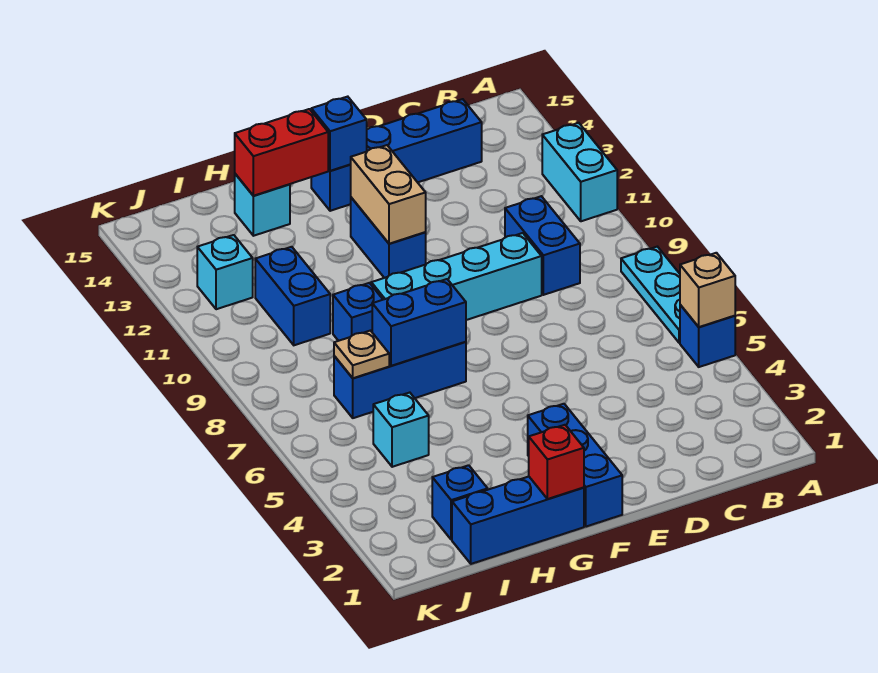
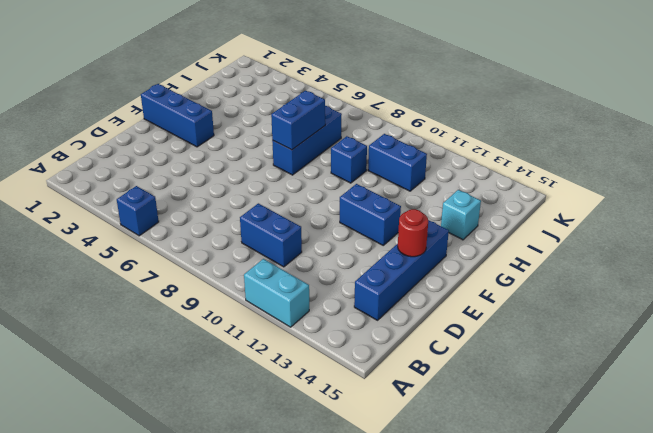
red 1x1 round brick [398,209,428,257] -> none
none -> cyan 1x3 plate [621,247,680,343]
none -> cyan 1x4 brick [371,233,542,320]
none -> blue 1x3 brick [452,476,584,564]

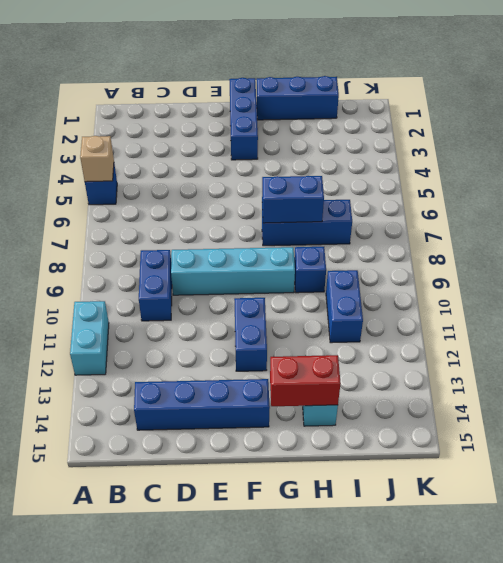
none -> cyan 1x3 plate [621,247,680,343]
none -> blue 1x1 brick [432,465,488,540]
none -> cyan 1x1 brick [373,393,429,467]

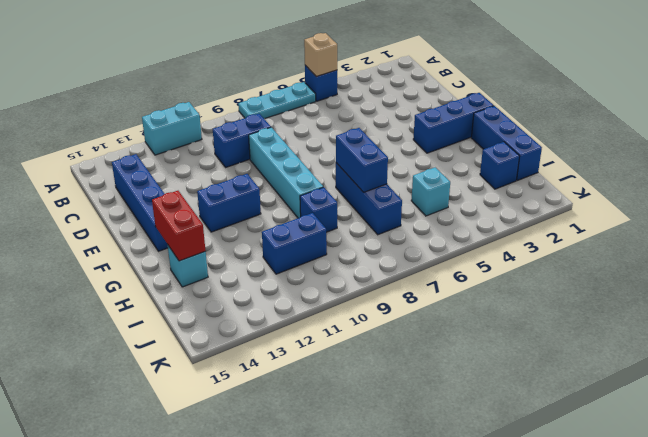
none -> cyan 1x1 brick [197,235,253,309]
none -> tan 1x2 brick [351,145,426,244]
none -> blue 1x1 brick [311,97,367,171]

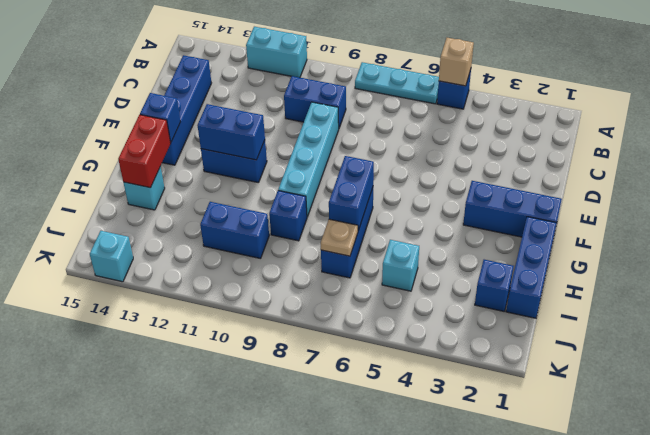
blue 1x2 brick [197,104,265,160] -> tan 1x2 brick [351,145,426,244]
cyan 1x1 brick [90,231,133,282] -> cyan 1x1 brick moved to [197,235,253,309]
none -> red 1x1 brick [529,425,584,499]

